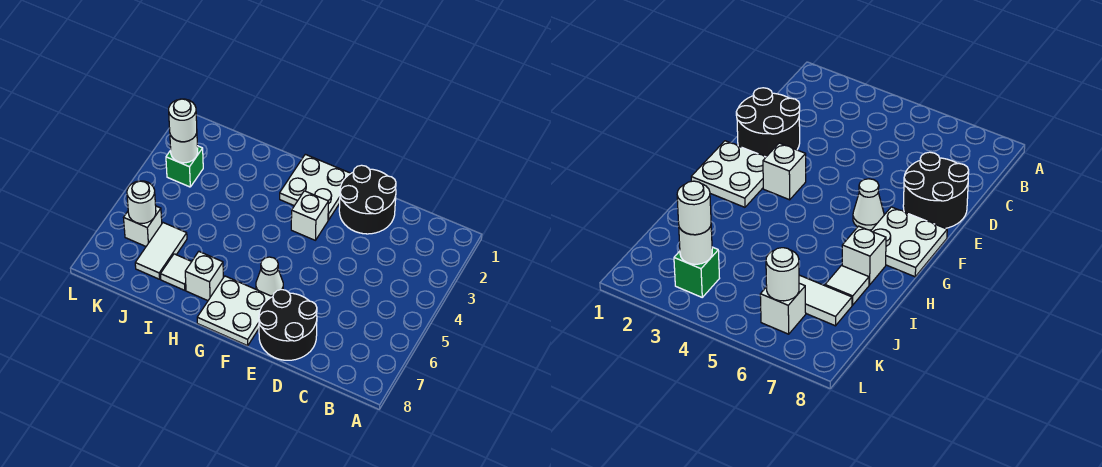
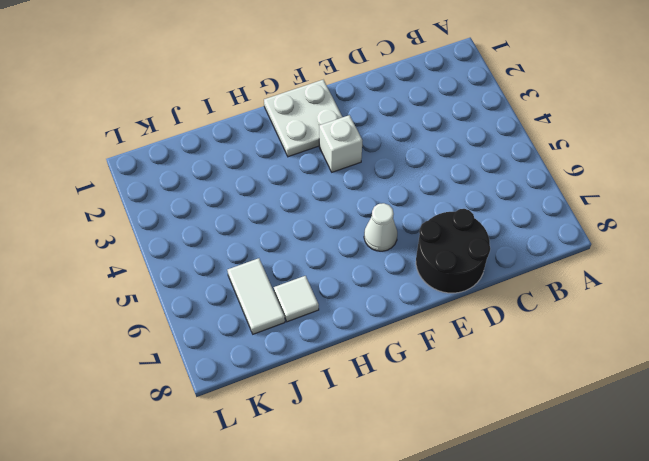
none -> black 2x2 round brick [339,165,396,234]
none -> white 2x2 plate [197,276,272,346]
none -> white 1x1 brick [185,252,223,301]

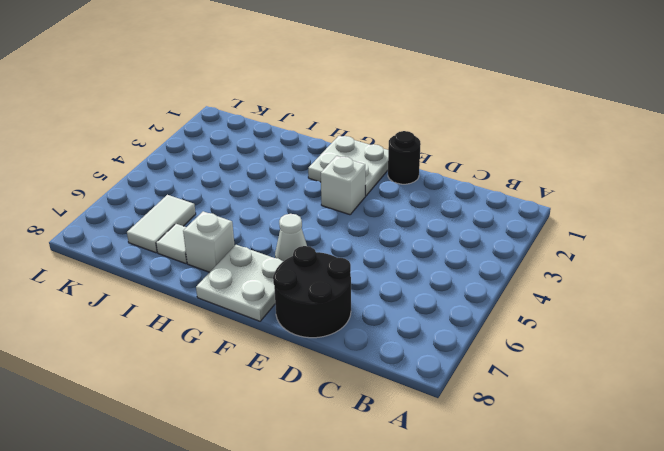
black 1x1 round brick [388,131,421,184] -> black 2x2 round brick [339,165,396,234]
none -> green 1x1 brick [166,146,203,187]
none -> white 1x1 brick [124,206,162,246]
none -> white 1x1 round brick [170,133,198,163]

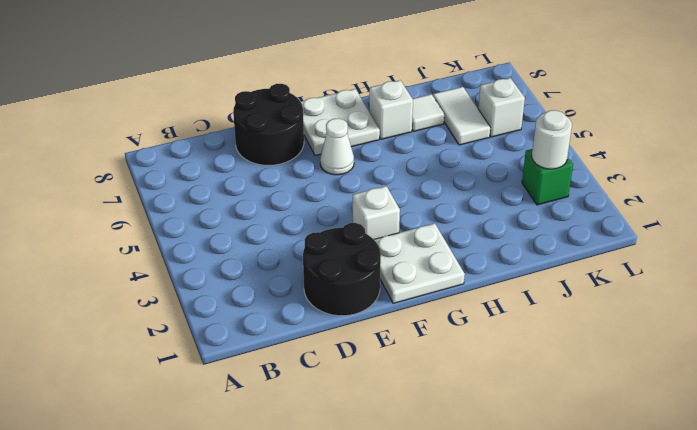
none -> white 1x1 round brick [127,181,156,223]
none -> white 1x1 round brick [169,99,197,142]

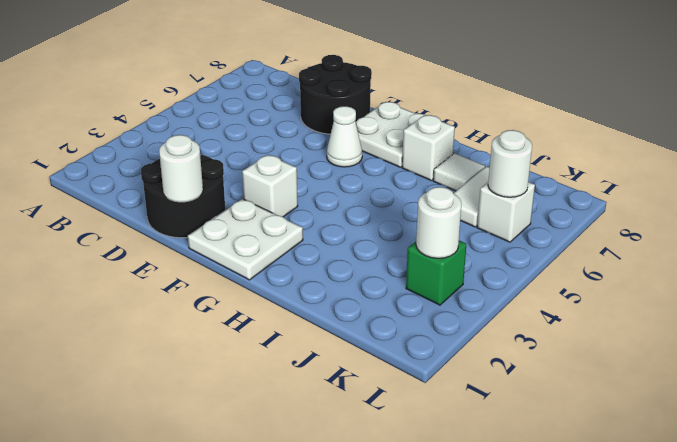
white 1x1 round brick [159,135,203,202] -> white 1x1 round brick moved to [169,99,197,142]

